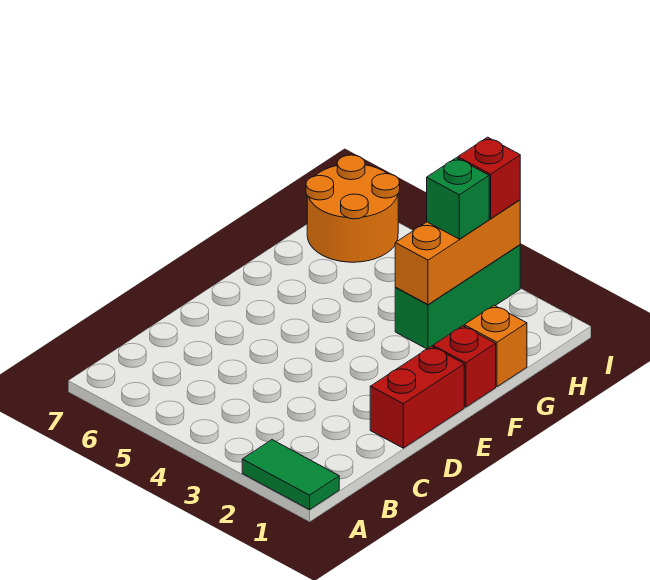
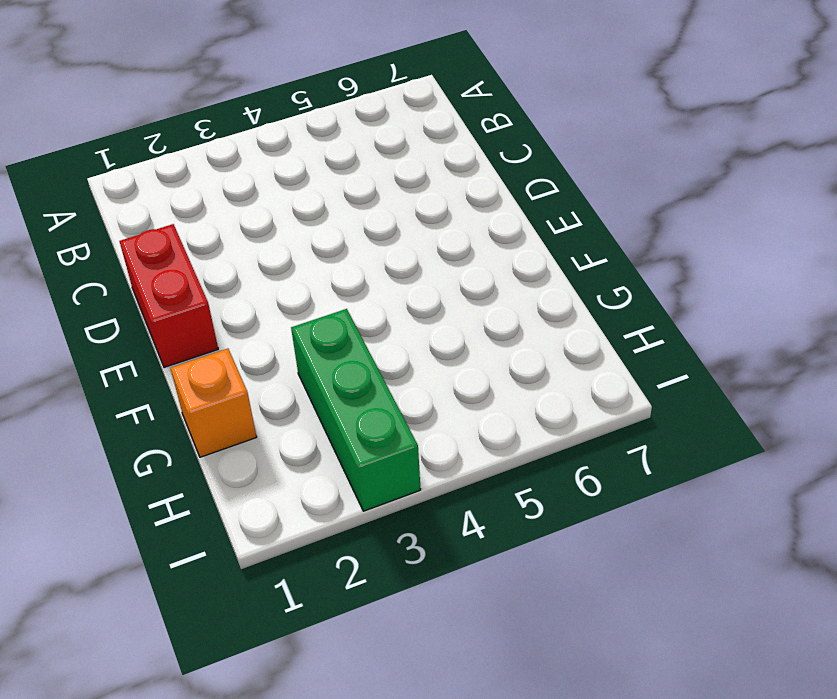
none -> green 1x2 tile [242,440,339,510]
none -> red 1x1 brick [433,326,496,407]

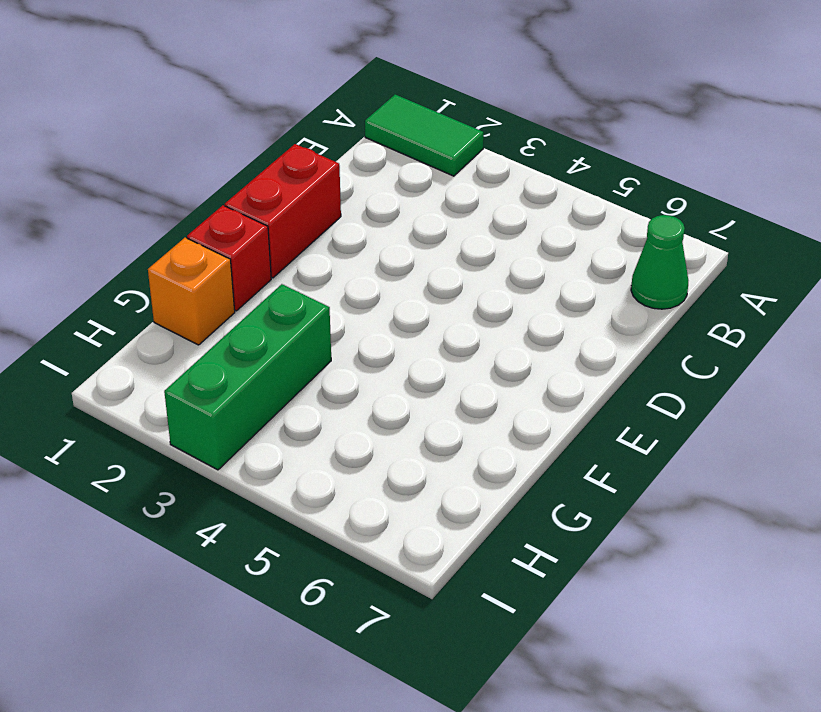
green 1x1 cone [631,215,688,309] -> none
none -> orange 2x2 round brick [306,155,400,262]
none -> orange 1x3 brick [395,200,520,305]

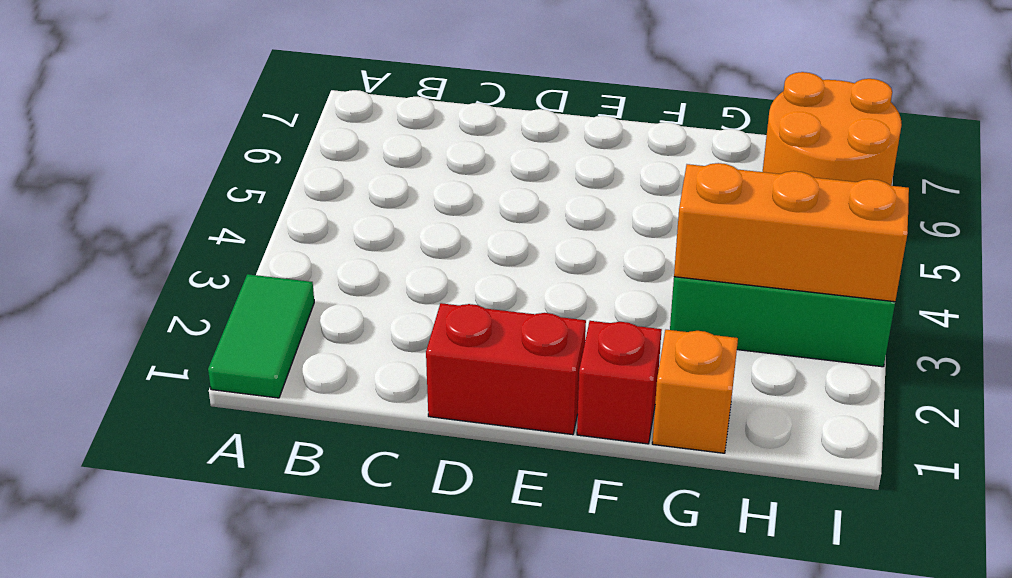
none -> green 1x1 brick [427,158,489,239]
none -> red 1x1 brick [458,137,520,219]

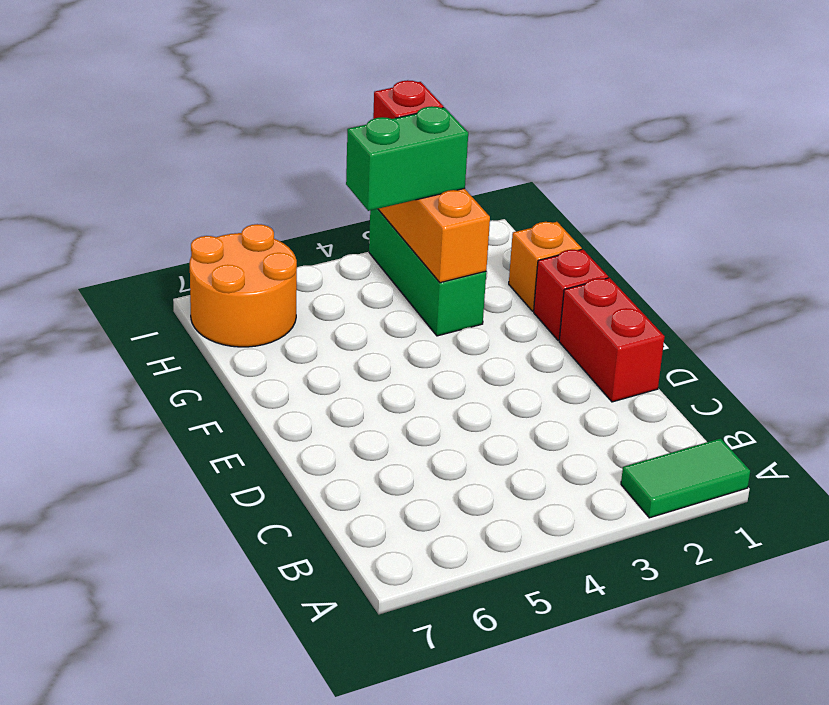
green 1x2 brick [346,106,468,211] -> green 1x1 brick [427,158,489,239]

